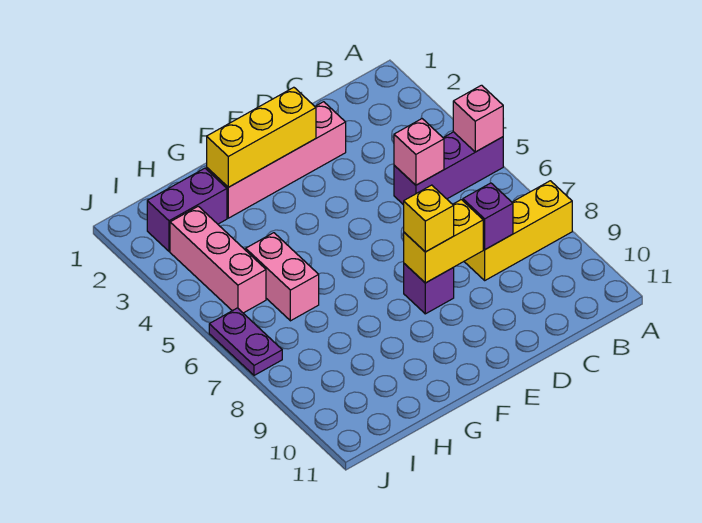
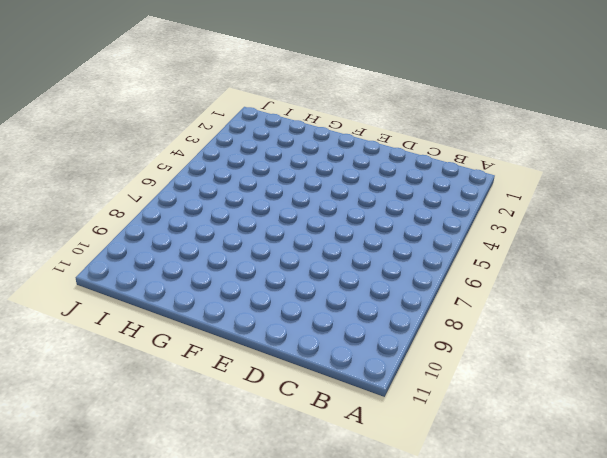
none -> purple 1x3 brick [394,132,503,205]
none -> yellow 1x3 brick [464,181,572,280]
none -> pink 1x4 brick [207,102,346,218]

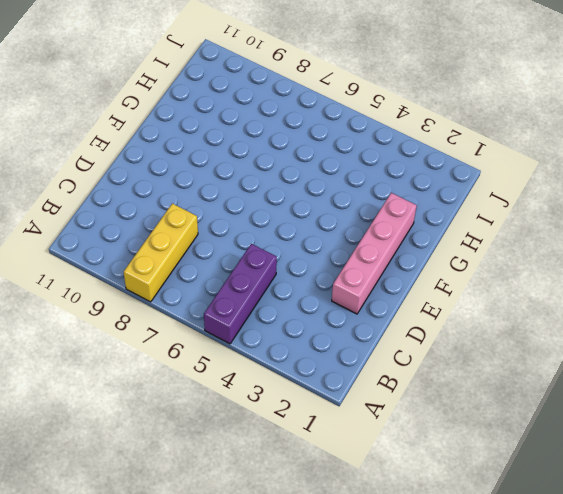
none -> purple 1x1 brick [404,264,454,314]
none -> purple 1x2 brick [147,168,227,251]
none -> pink 1x2 brick [246,233,319,321]

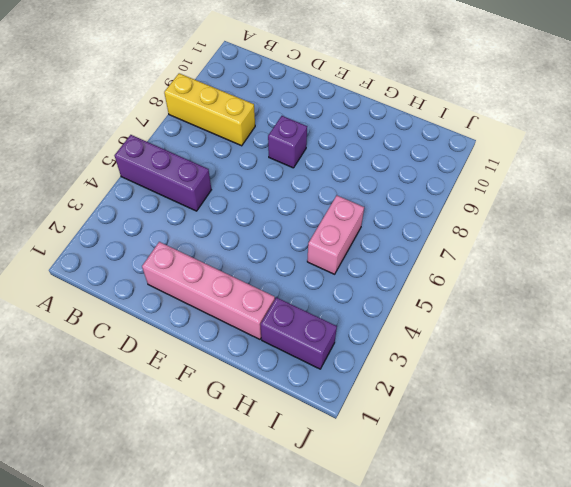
none -> pink 1x3 brick [170,206,266,313]
none -> purple 1x2 plate [209,308,282,375]
none -> pink 1x1 brick [453,85,503,152]

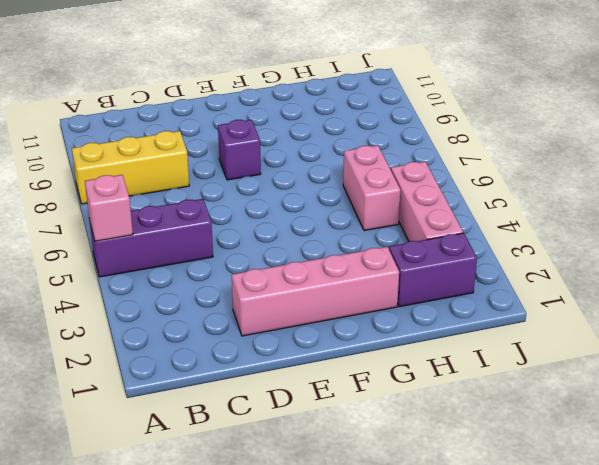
none -> purple 1x2 plate [209,308,282,375]
none -> pink 1x1 brick [394,119,444,185]
none -> purple 1x1 brick [463,183,513,250]

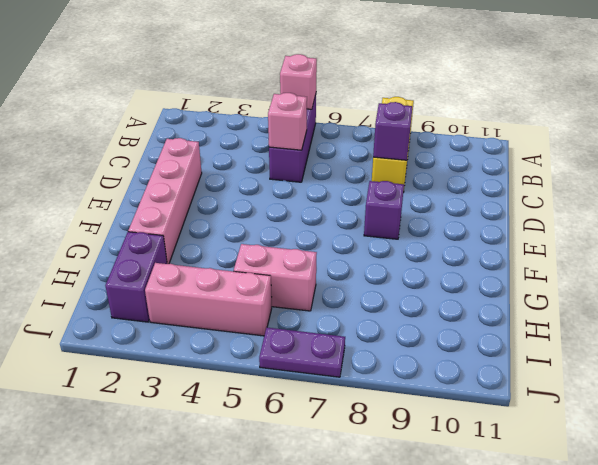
none -> yellow 1x2 brick [404,200,483,283]
none -> yellow 1x3 brick [207,87,316,187]
none -> yellow 1x1 brick [404,185,454,252]

